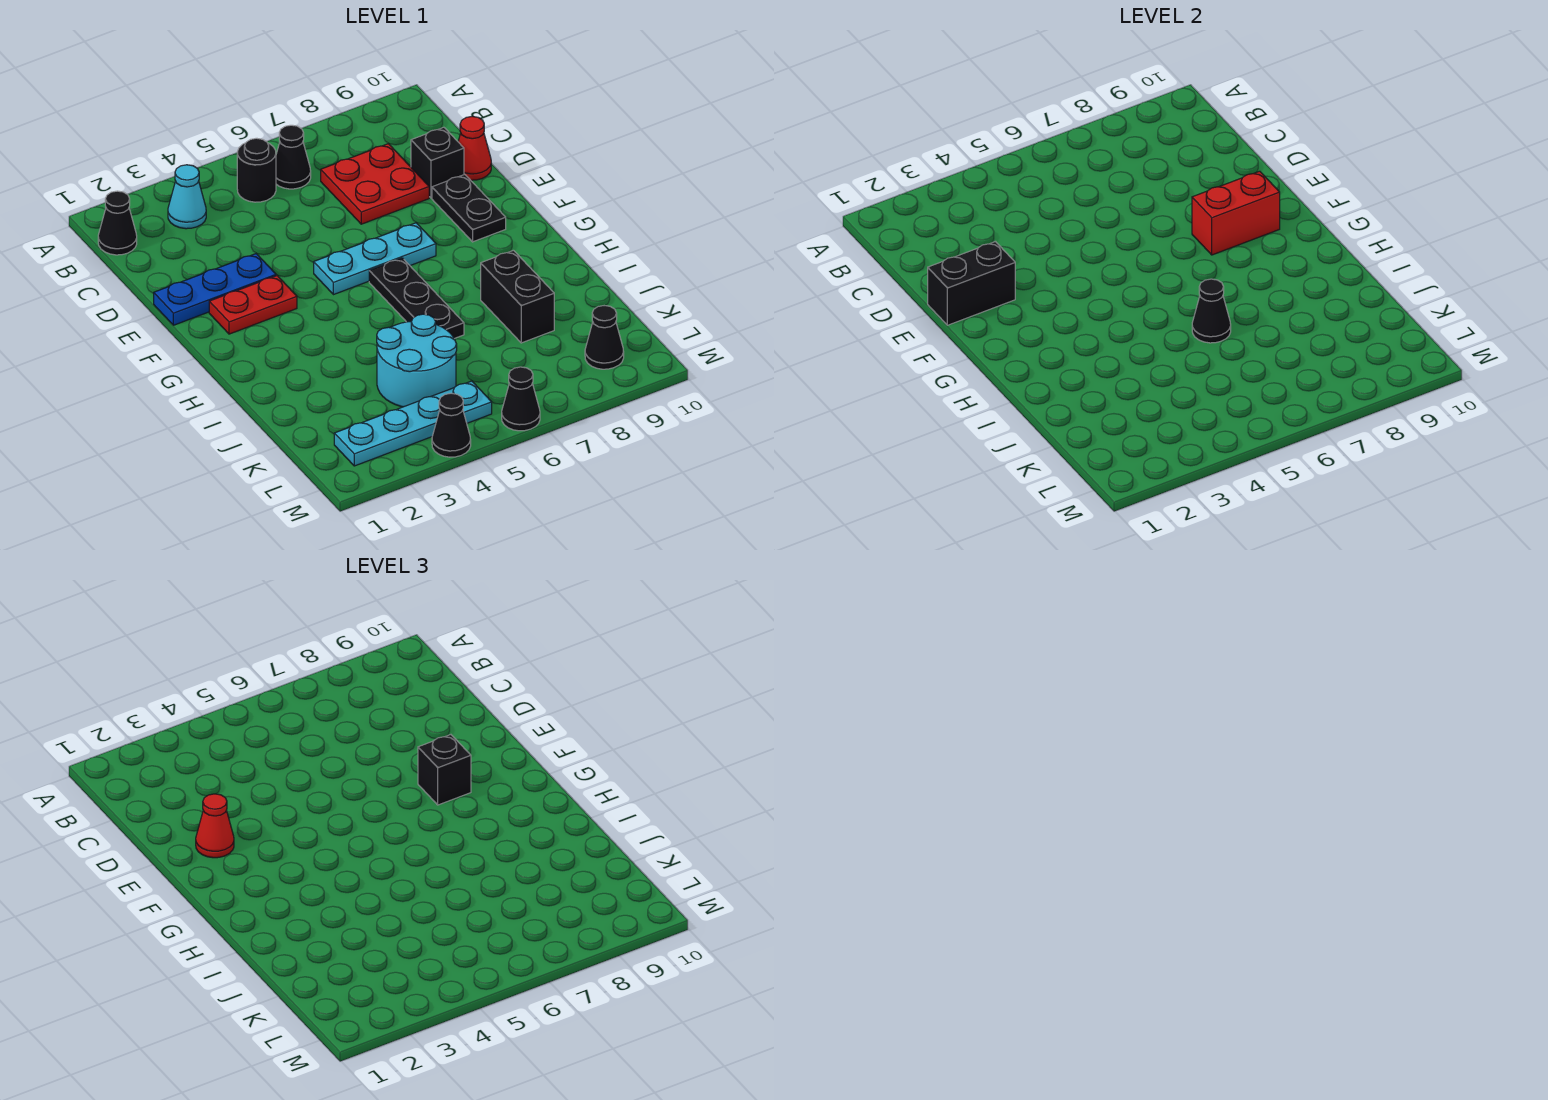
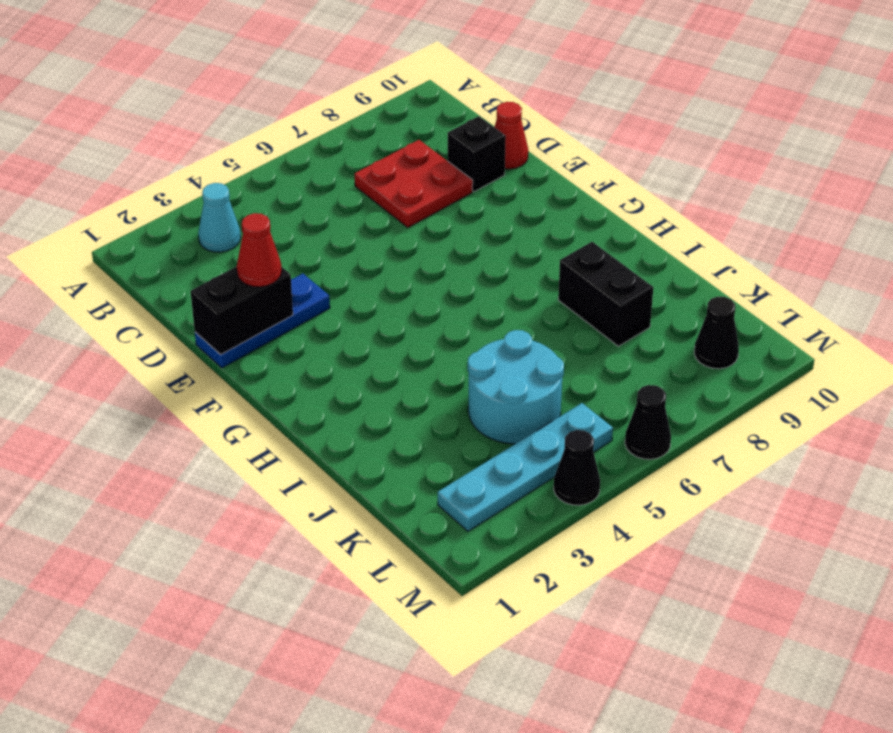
none -> black 1x1 cone [98,191,137,255]
none -> black 1x1 round brick [237,138,276,202]
none -> black 1x1 cone [276,125,311,189]

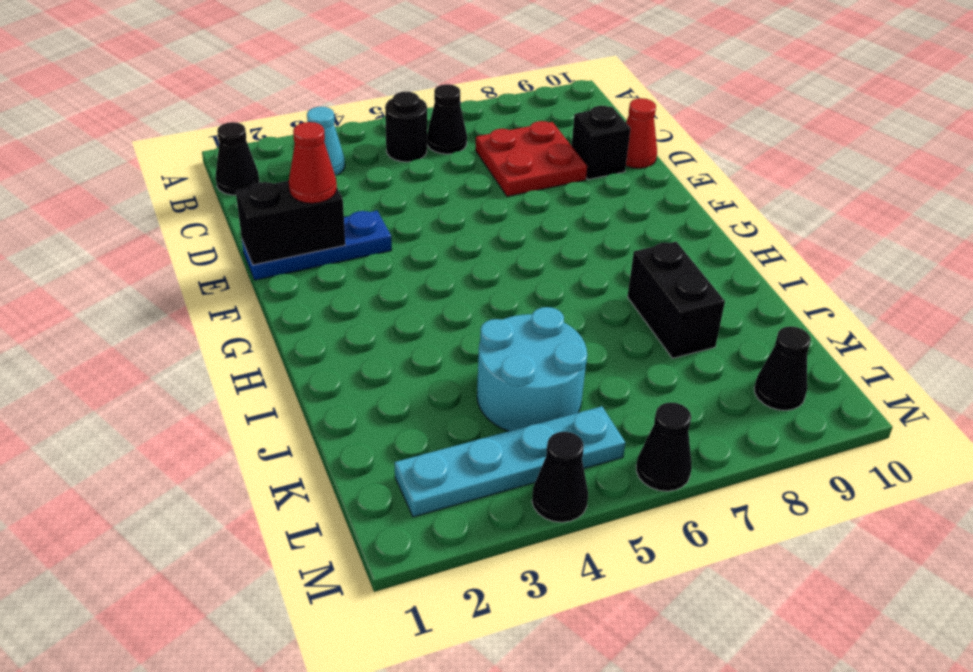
none -> black 1x2 plate [432,175,506,242]
none -> red 1x2 plate [209,276,297,334]
none -> cyan 1x3 plate [314,223,436,295]

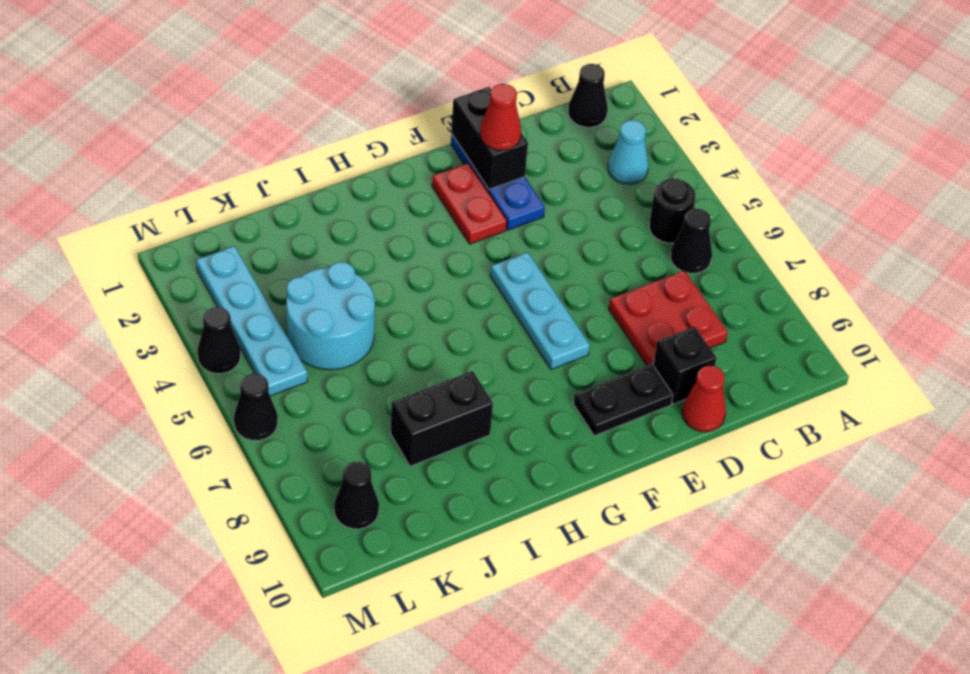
none -> black 1x3 plate [369,258,464,339]
none -> red 1x2 brick [1192,171,1280,255]
none -> black 1x1 cone [1192,279,1231,343]

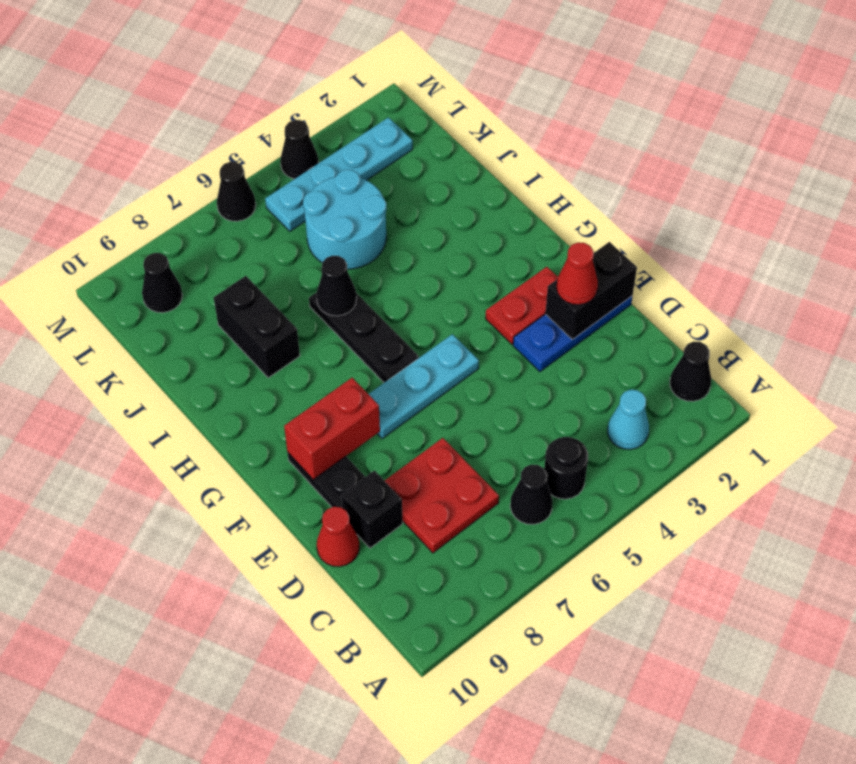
none -> black 1x1 brick [418,735,471,805]

